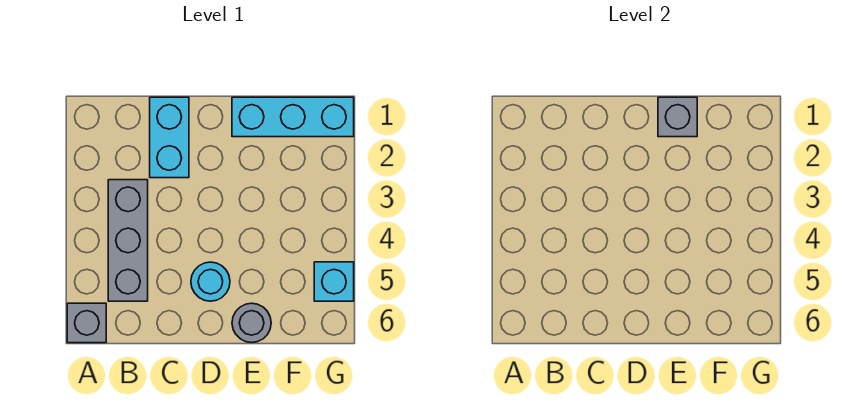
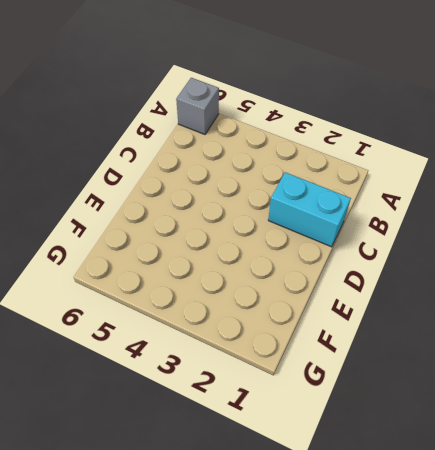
none -> grey 1x3 brick [108,180,148,301]
none -> cyan 1x1 round brick [191,262,230,301]

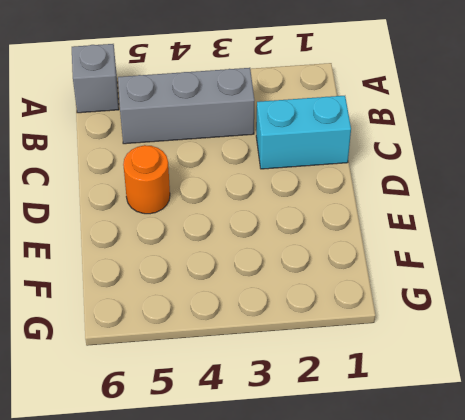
orange 1x1 round brick [123,145,170,214] -> cyan 1x1 round brick [191,262,230,301]
none -> cyan 1x3 brick [232,97,354,137]
none -> grey 1x1 round brick [232,303,271,343]

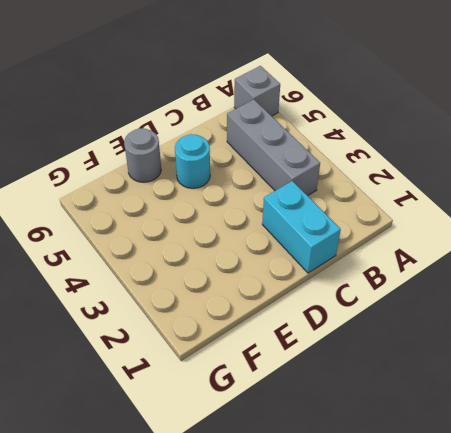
none -> cyan 1x3 brick [232,97,354,137]
none -> cyan 1x1 brick [314,262,354,301]

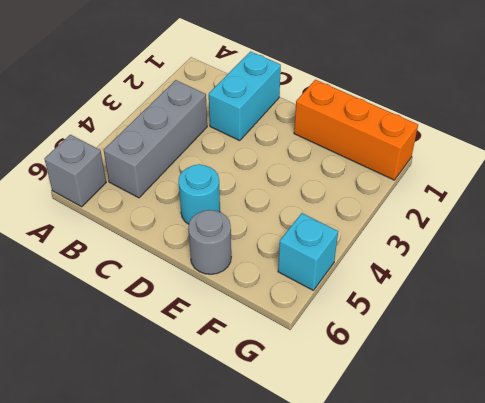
orange 1x3 brick [294,80,418,180] -> cyan 1x3 brick [232,97,354,137]
none -> grey 1x1 brick [658,97,697,137]

